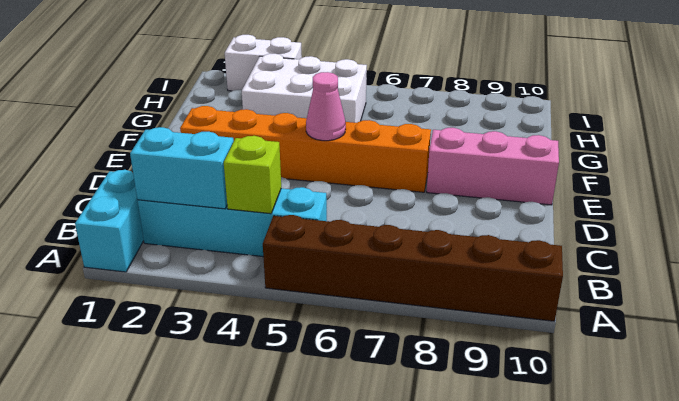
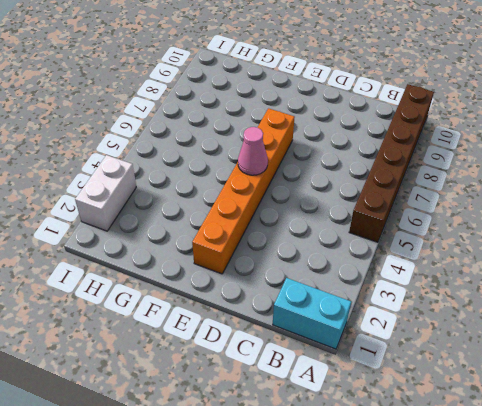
none -> cyan 1x4 brick [138,187,327,256]
none -> pink 1x3 brick [427,128,559,205]

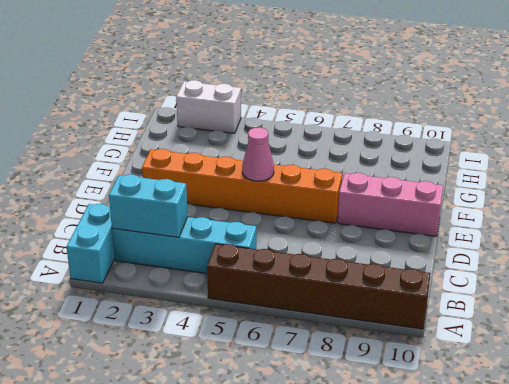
none -> white 2x3 brick [242,54,367,123]
none -> lime 1x1 brick [224,136,281,214]

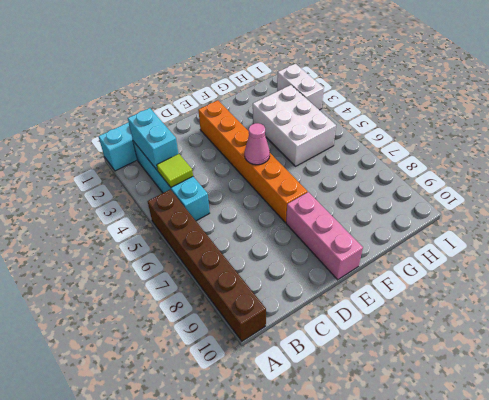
lime 1x1 tile [157,154,193,187] -> lime 1x1 brick [224,136,281,214]

